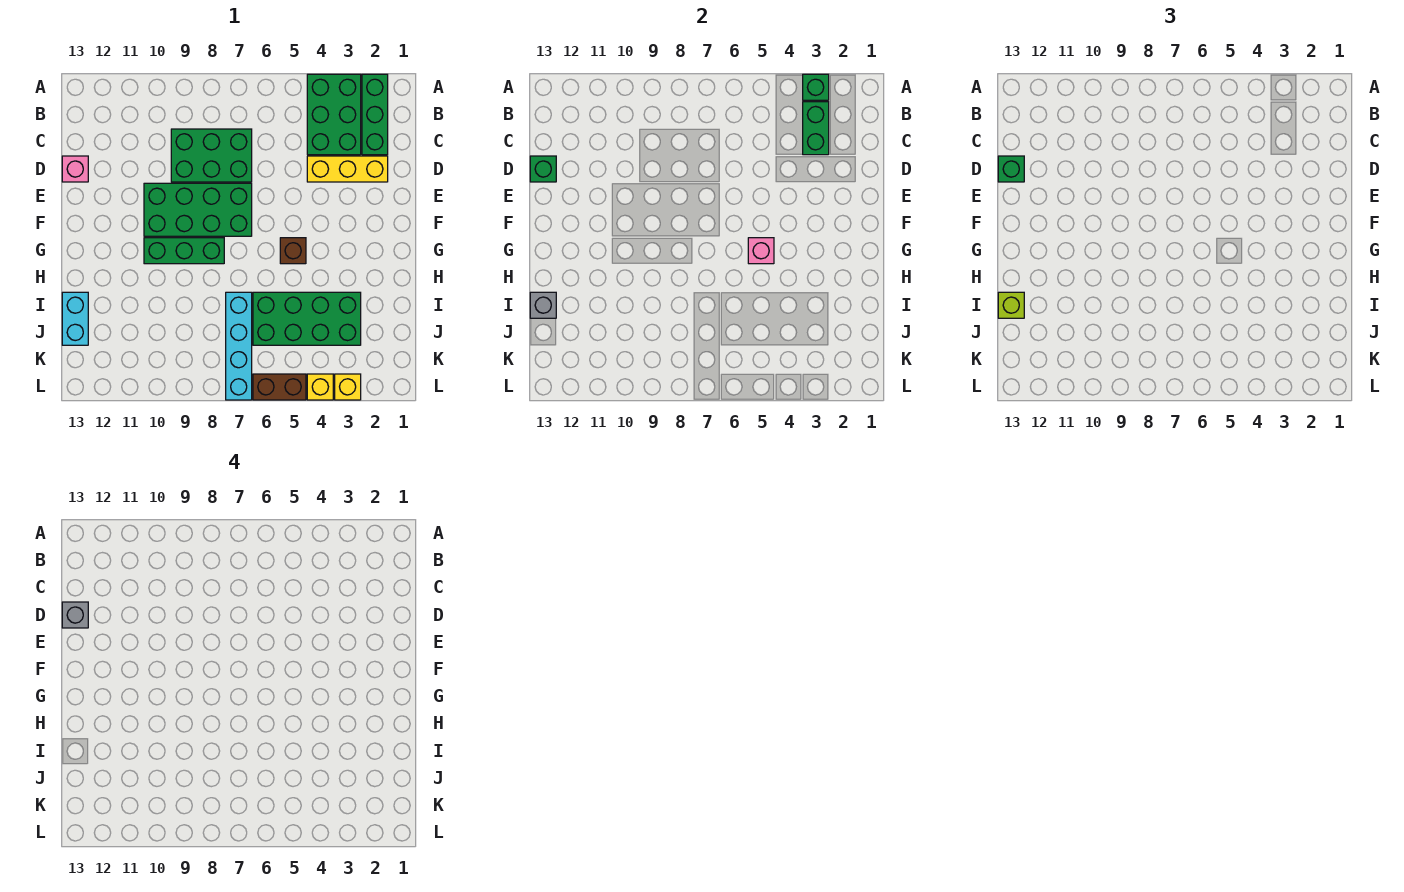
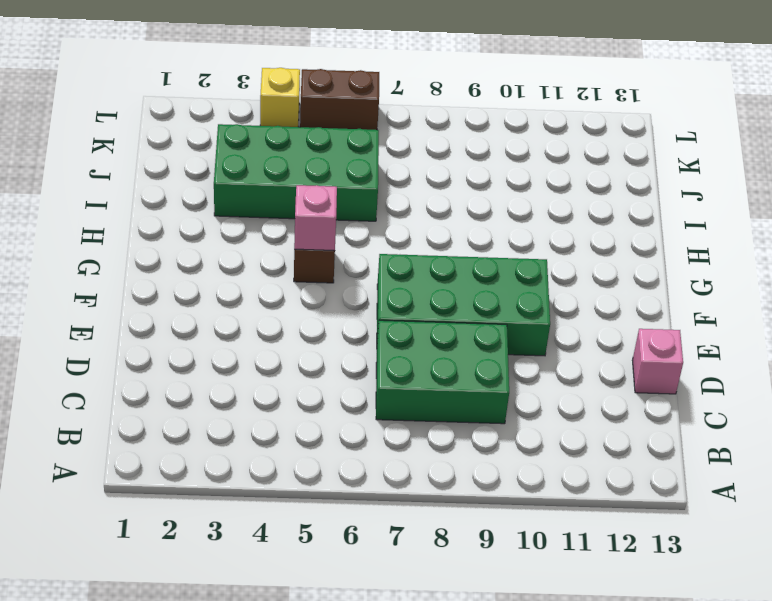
none -> green 1x3 brick [362,74,388,155]
none -> green 2x3 brick [307,74,361,155]
none -> yellow 1x3 brick [307,156,388,182]

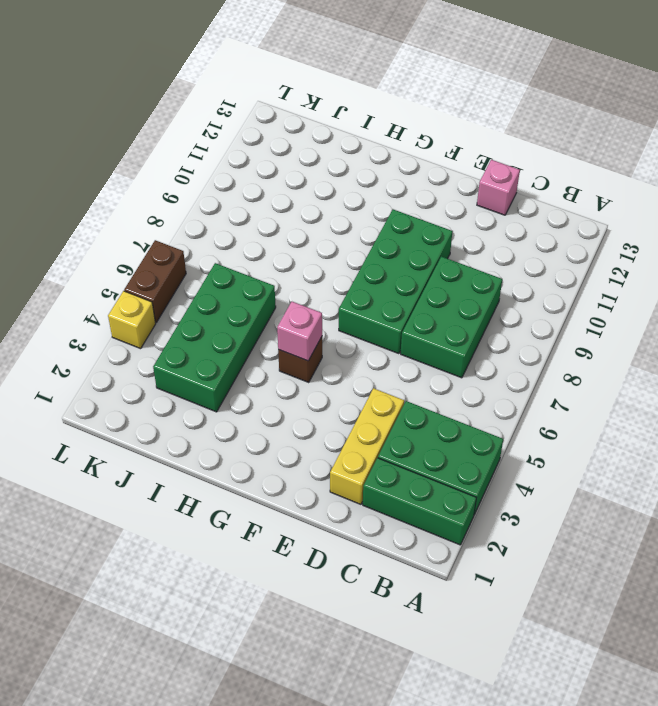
none -> green 1x3 brick [144,238,224,264]
none -> cyan 1x4 brick [226,292,252,400]
none -> cyan 1x2 brick [62,292,88,345]

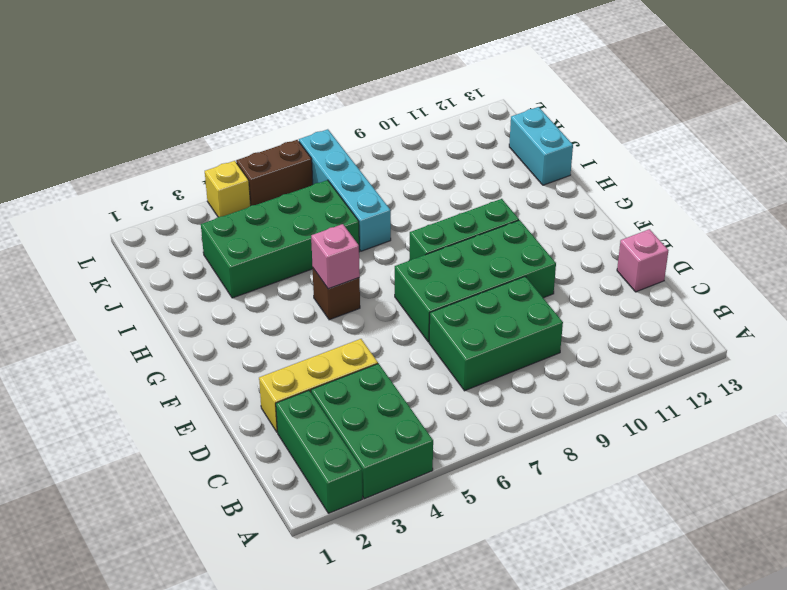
none -> yellow 1x1 brick [335,374,361,400]
none -> green 1x1 brick [803,74,829,100]
none -> green 1x2 brick [803,102,829,155]

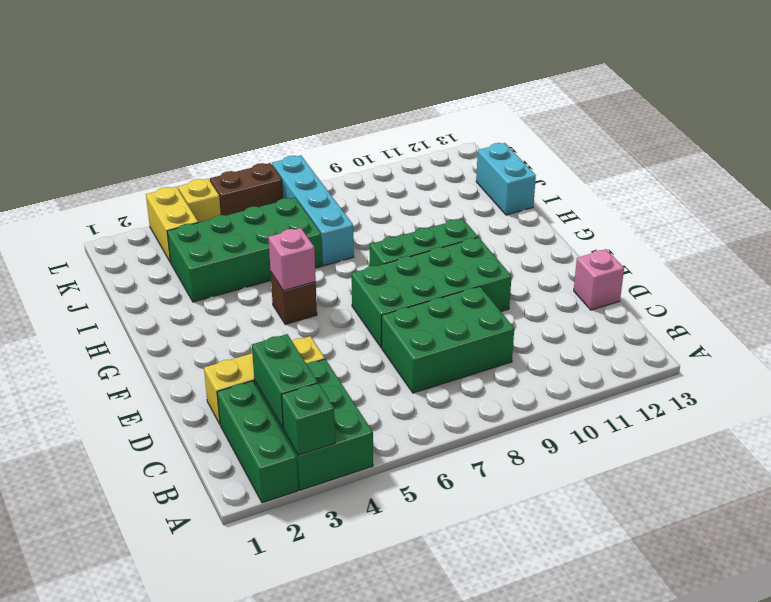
yellow 1x2 brick [146,187,198,262] -> yellow 1x1 brick [335,374,361,400]
none -> green 1x1 brick [530,156,556,182]
none -> grey 1x1 brick [530,292,556,318]
none -> green 1x1 brick [998,156,1024,182]

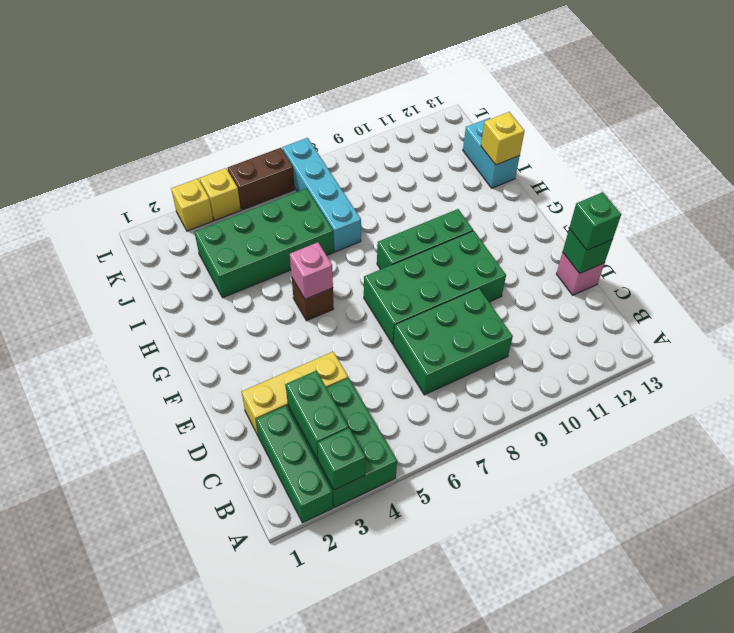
yellow 1x1 brick [481,112,525,165] -> grey 1x1 brick [530,292,556,318]
none -> lime 1x1 brick [998,292,1024,318]
none -> grey 1x1 brick [62,602,88,628]

